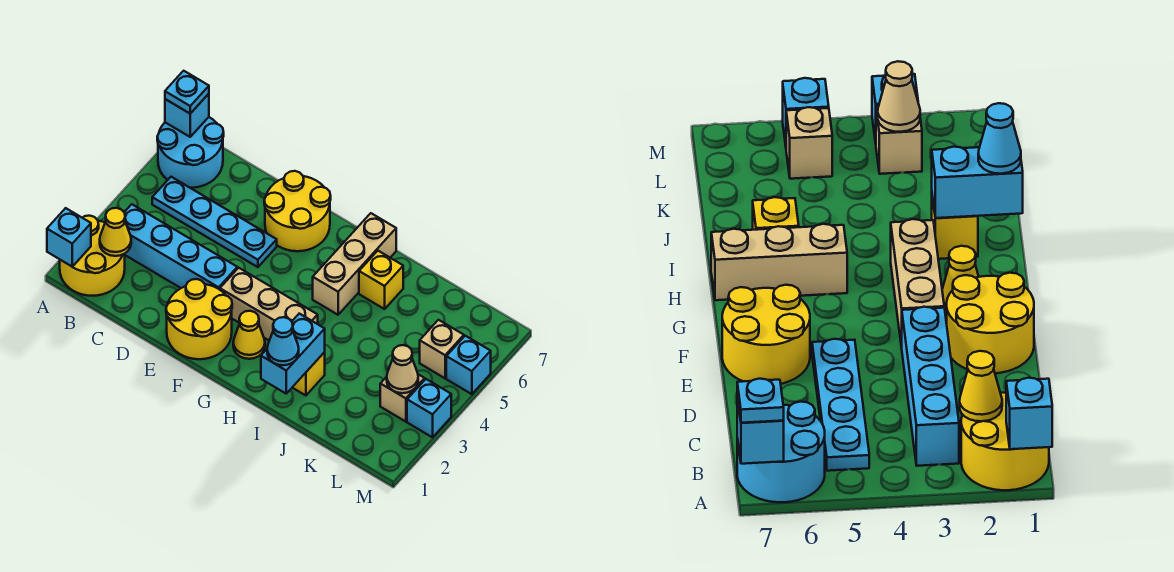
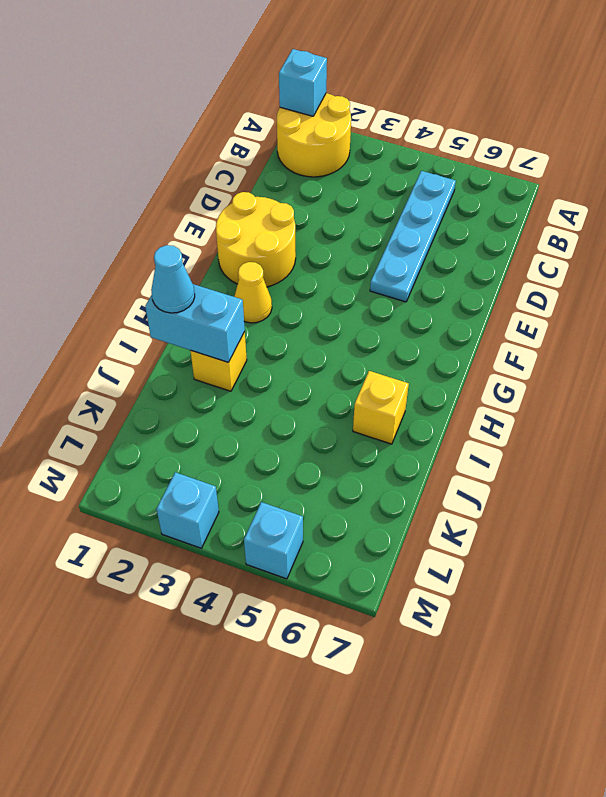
none -> cyan 2x2 round brick [157,117,224,188]
none -> cyan 1x4 brick [124,204,237,290]
none -> yellow 2x2 round brick [264,171,331,251]

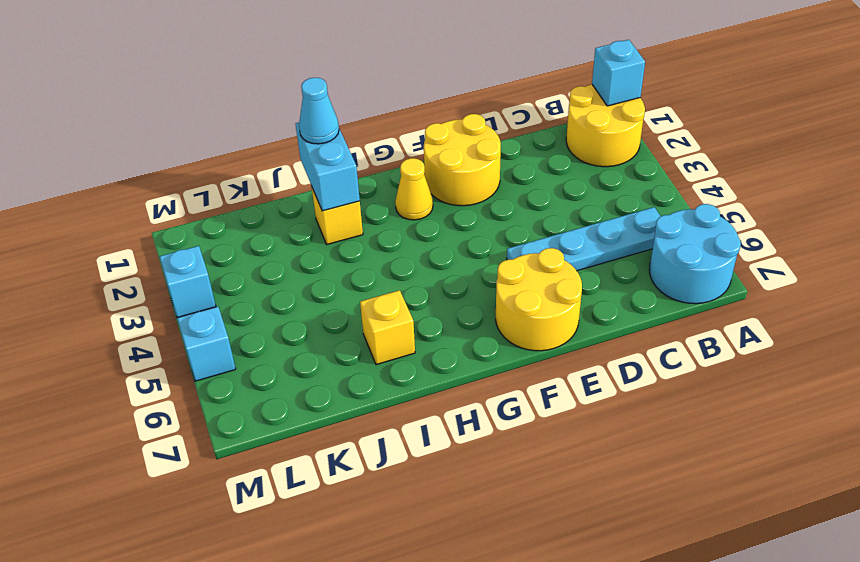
none -> cyan 1x4 brick [124,204,237,290]
none -> tan 1x3 brick [220,268,318,341]
none -> tan 1x3 brick [313,213,396,315]

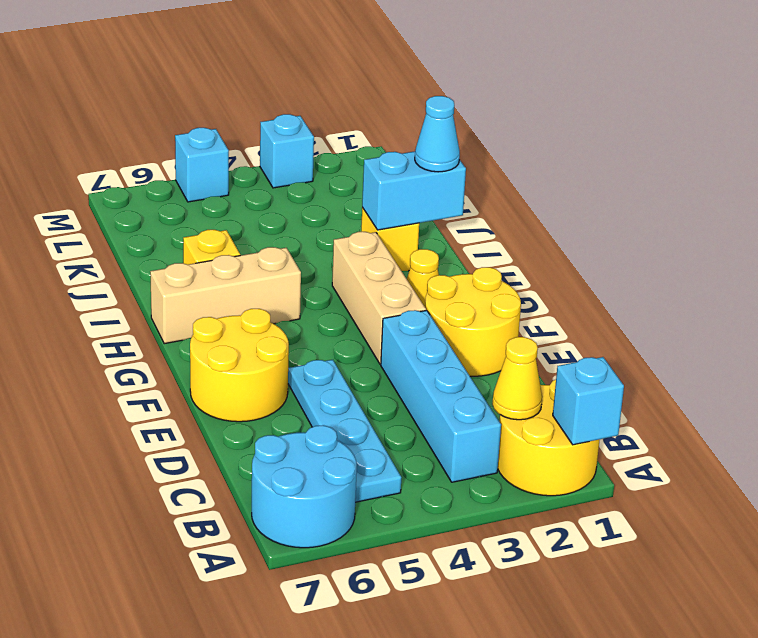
none -> tan 1x1 brick [380,374,425,422]
none -> tan 1x1 brick [420,320,464,378]
none -> cyan 1x1 brick [165,94,209,137]

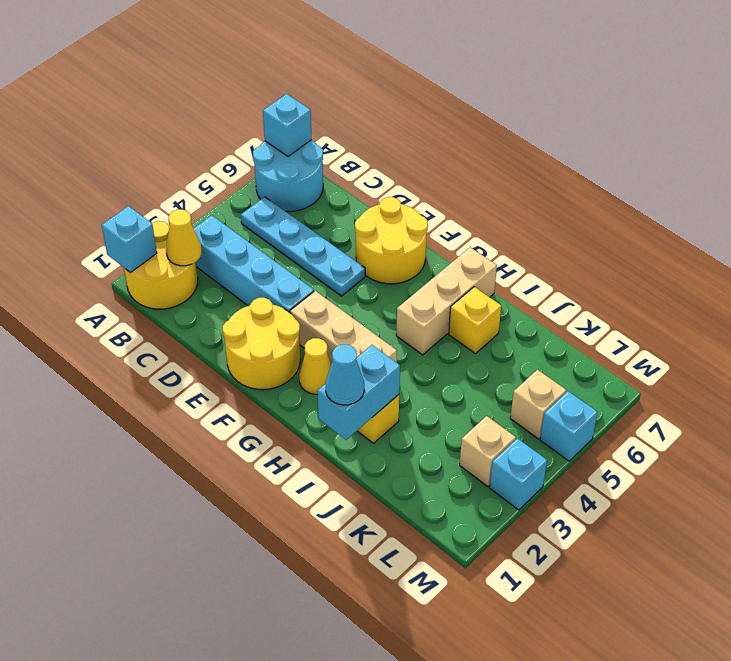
none -> tan 1x1 cone [387,345,418,393]
none -> cyan 1x1 plate [165,71,209,114]

